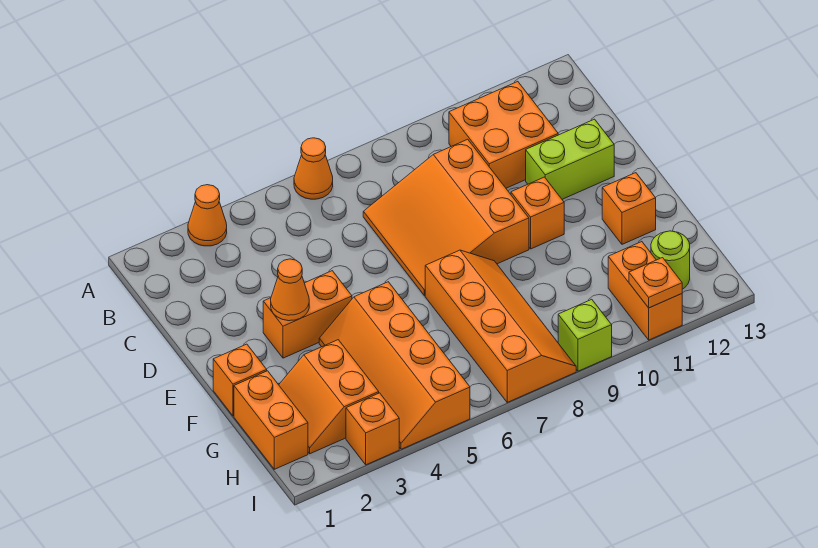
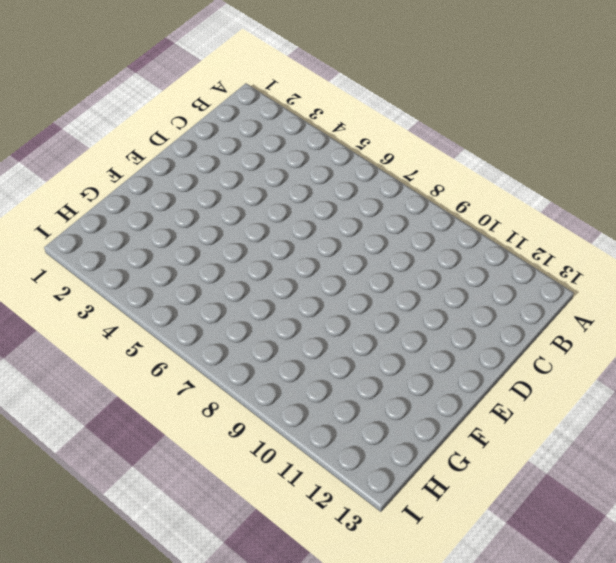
none -> orange 1x1 cone [188,185,227,246]
none -> orange 1x1 cone [294,138,333,199]
none -> orange 2x2 brick [449,82,558,188]

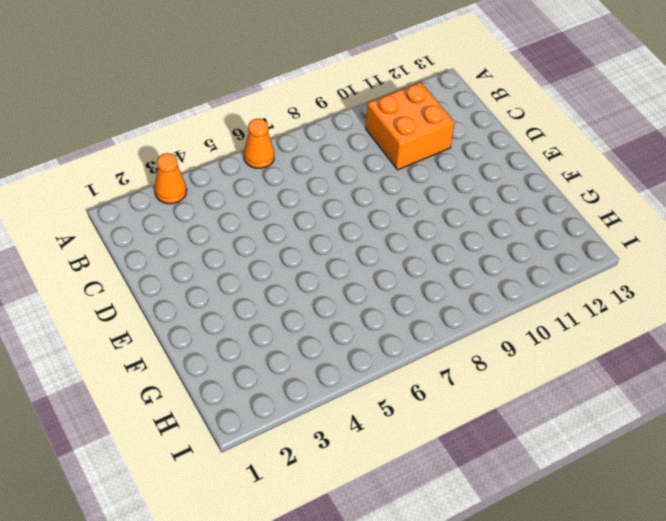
none -> orange 3x3 slope [363,139,529,296]
none -> lime 1x2 brick [526,119,614,199]
none -> orange 1x2 brick [263,271,352,358]

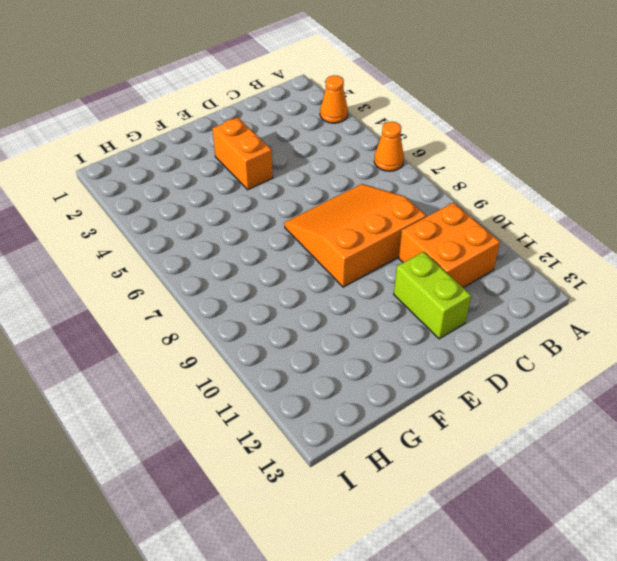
none -> orange 1x1 brick [511,177,564,249]
none -> orange 1x1 brick [213,344,267,416]
none -> orange 2x4 slope [319,282,470,449]

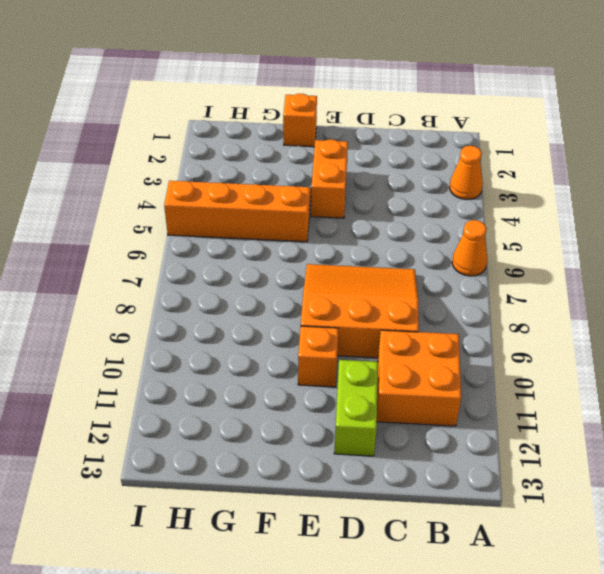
none -> orange 2x4 slope [425,250,576,402]
none -> orange 1x1 brick [602,173,656,244]
none -> orange 1x2 brick [234,371,308,469]

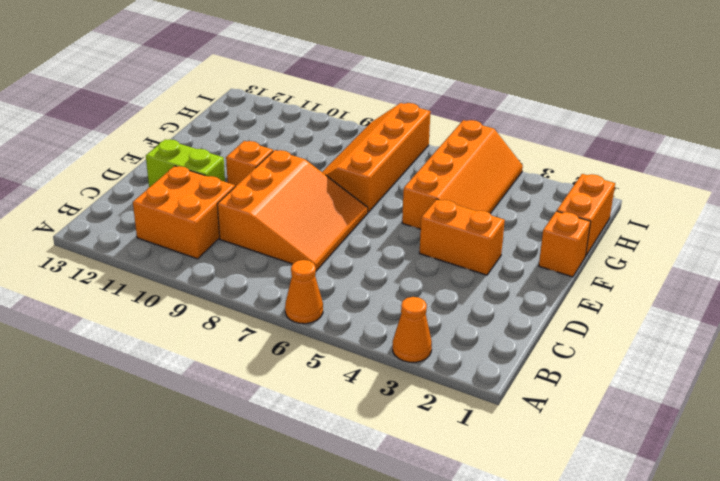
none -> orange 1x1 brick [602,173,656,244]
none -> orange 2x2 slope [279,340,379,454]
none -> orange 1x2 brick [608,242,682,340]

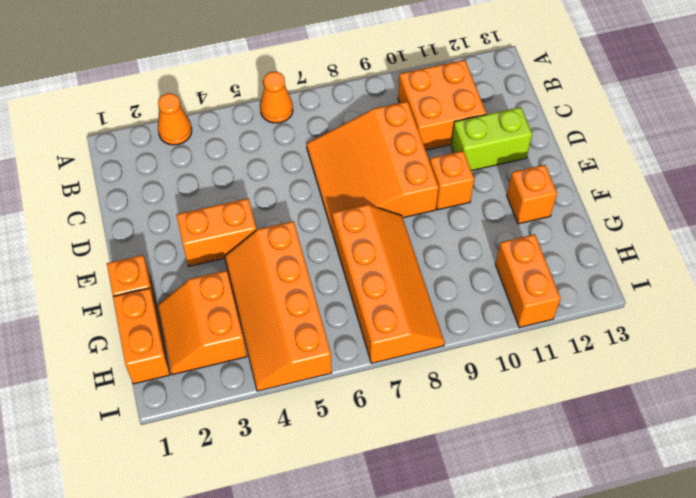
none -> lime 1x1 round brick [651,231,690,289]
none -> orange 1x1 brick [346,393,399,465]
none -> lime 1x1 brick [558,299,612,371]

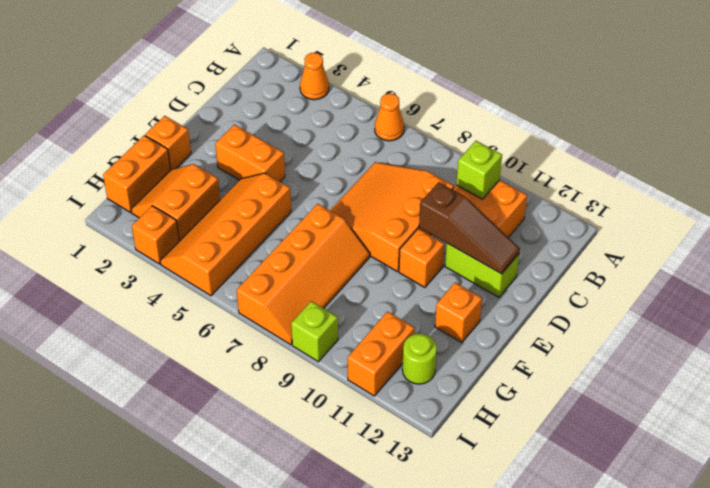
lime 1x1 brick [456,141,502,199] -> none
brown 1x3 slope [419,182,520,274] -> none
none -> orange 1x1 cone [271,259,309,321]
none -> orange 1x1 plate [629,258,682,308]

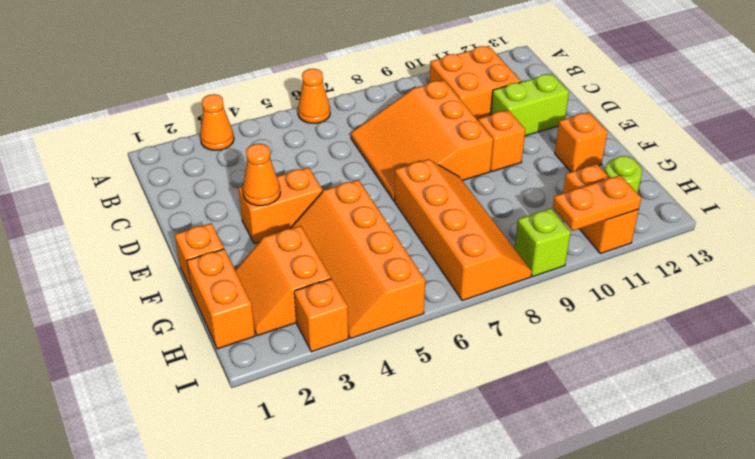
orange 1x2 plate [553,175,641,231] -> orange 1x1 plate [629,258,682,308]

